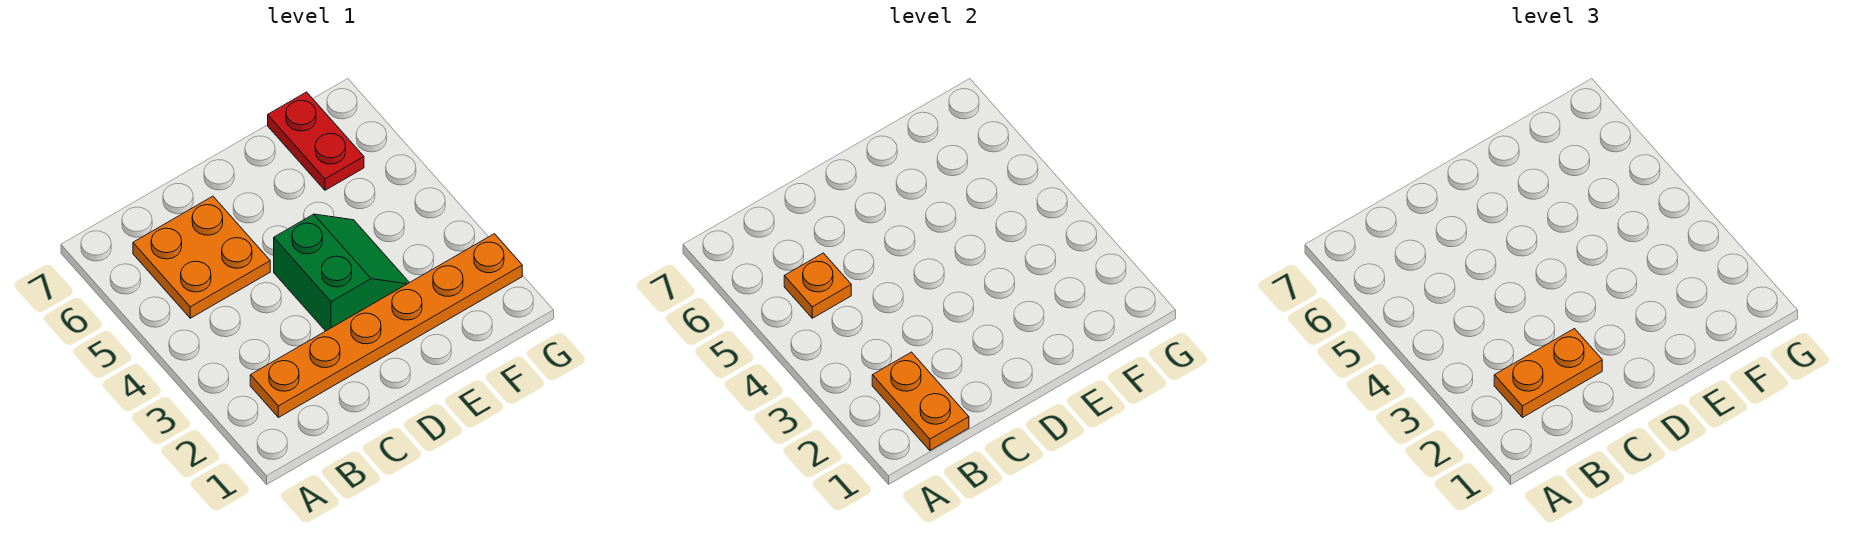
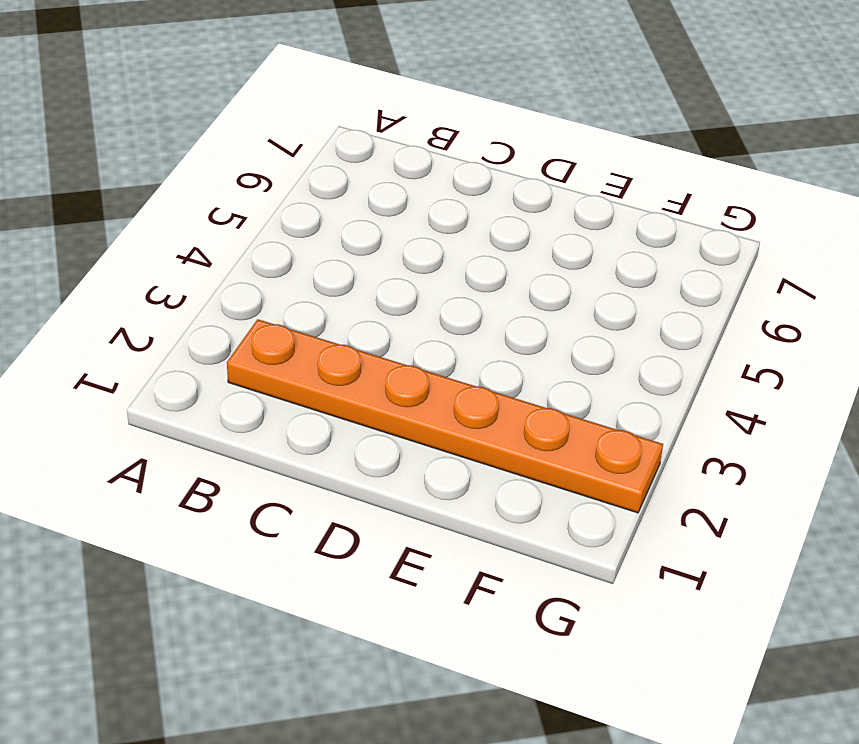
none -> orange 2x2 plate [133,196,270,318]
none -> green 2x2 slope [274,214,409,331]

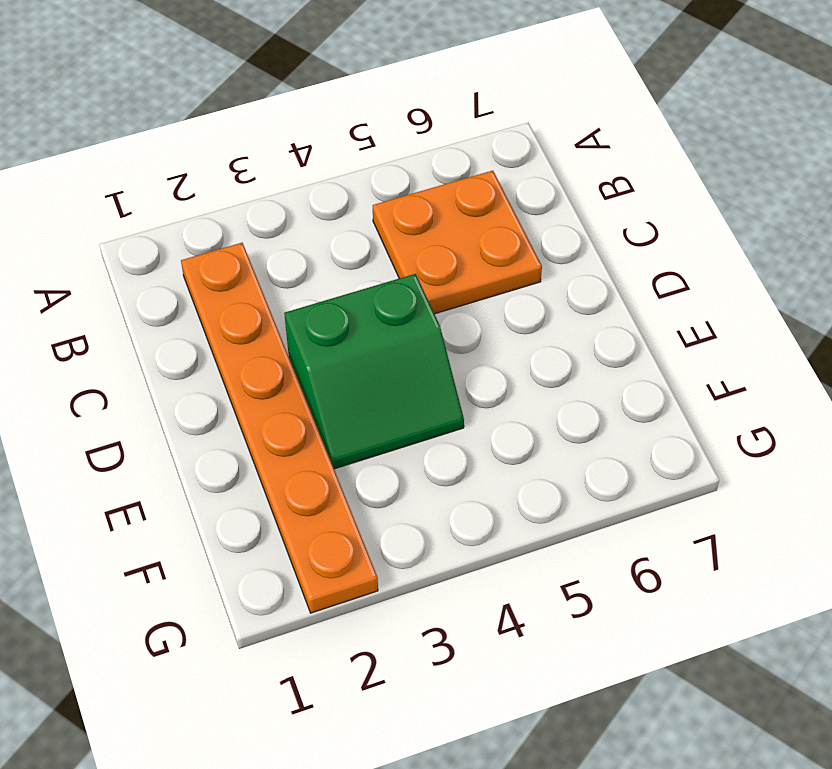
none -> red 1x2 plate [268,92,364,190]
none -> orange 1x2 plate [872,352,969,450]

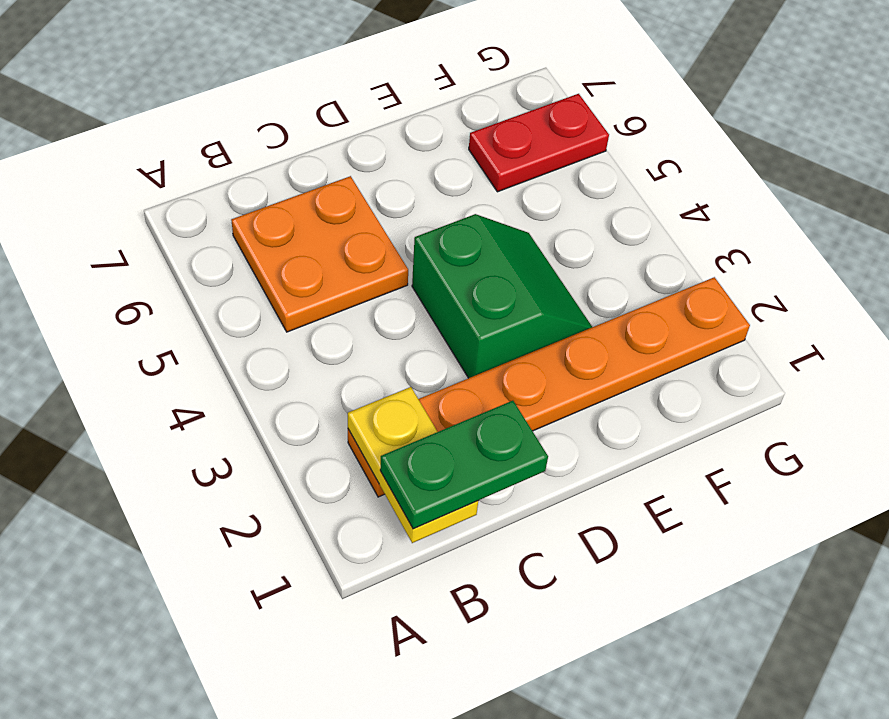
yellow 1x2 plate [348,387,478,543] -> orange 1x2 plate [872,352,969,450]
green 1x2 plate [380,401,548,529] -> none
red 1x2 plate [469,94,609,192] -> red 1x2 plate turned to [268,92,364,190]
none -> orange 1x1 plate [784,253,851,318]
none -> orange 1x2 plate [1494,329,1602,417]

